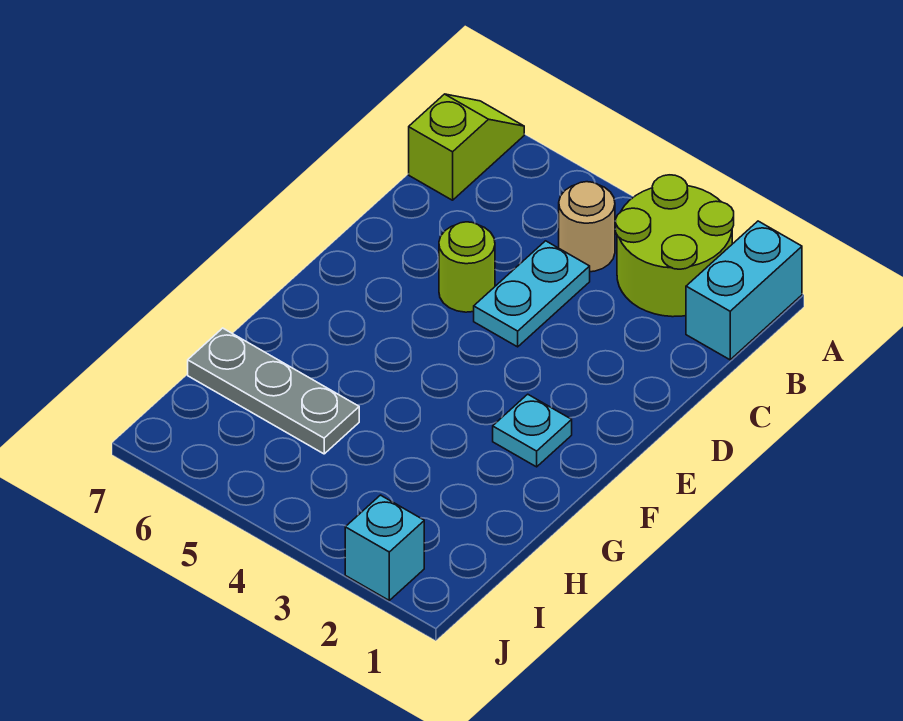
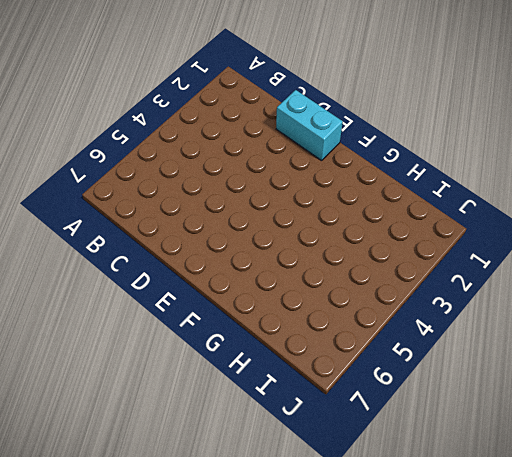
cyan 1x2 brick [276,90,343,161] -> cyan 1x2 brick moved to [686,221,802,360]
none -> lime 2x2 round brick [616,175,734,317]
none -> lime 1x2 slope [409,94,524,200]

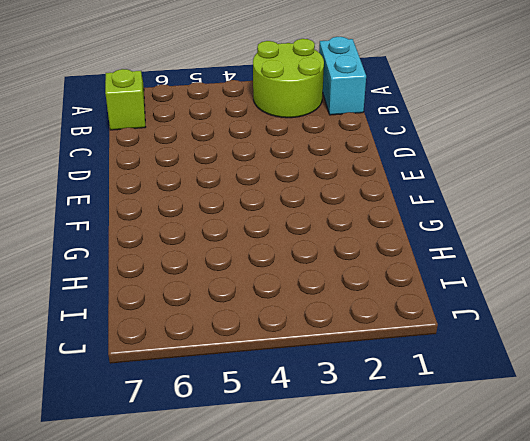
none -> tan 1x1 round brick [559,182,615,272]
none -> cyan 1x2 plate [474,241,590,347]

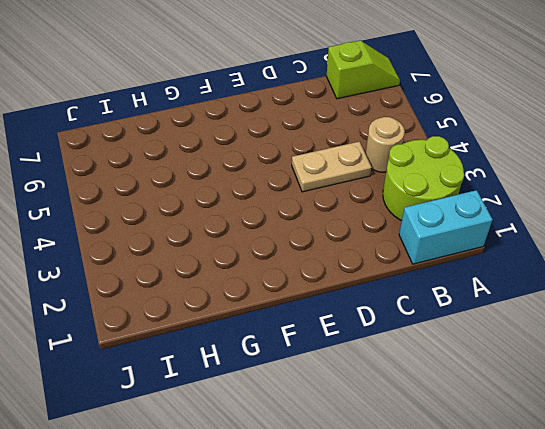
tan 1x2 plate [292,142,372,192] -> cyan 1x2 plate [474,241,590,347]
none -> lime 1x1 round brick [439,222,495,312]
none -> cyan 1x1 plate [493,394,572,467]

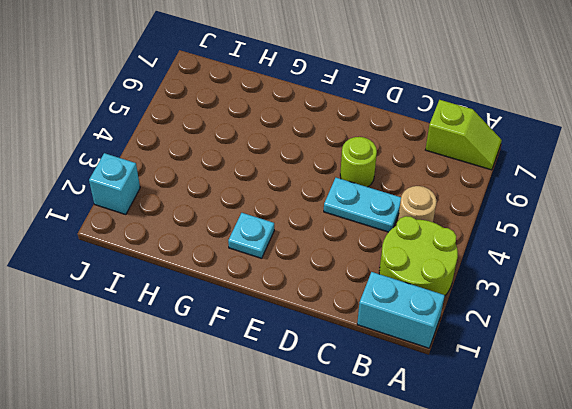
none -> grey 1x3 plate [188,328,359,454]

